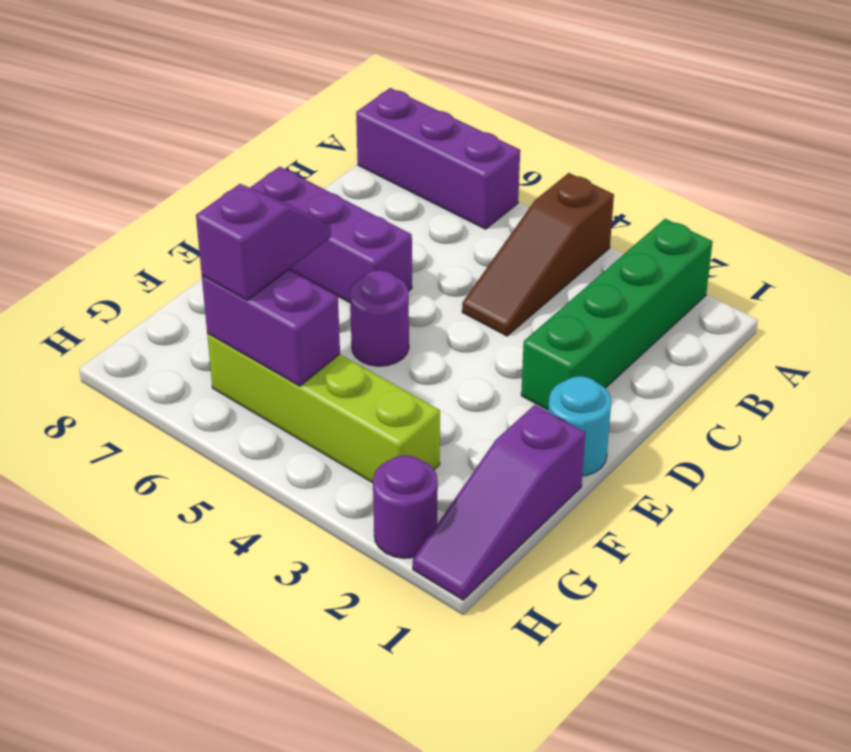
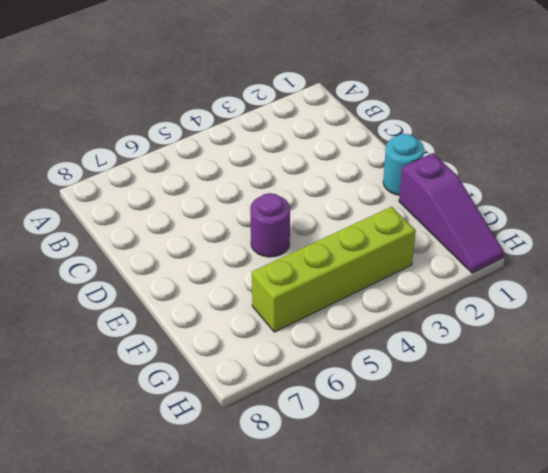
none -> green 1x4 brick [521,219,713,410]
none -> brown 1x3 slope [462,173,614,336]

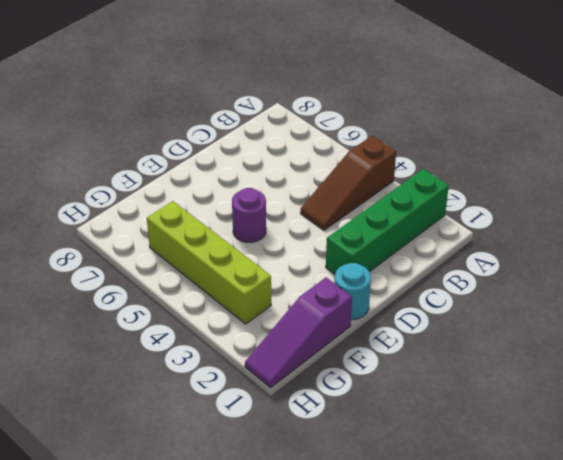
none -> purple 1x3 brick [356,88,520,229]
none -> purple 1x3 brick [250,167,412,303]

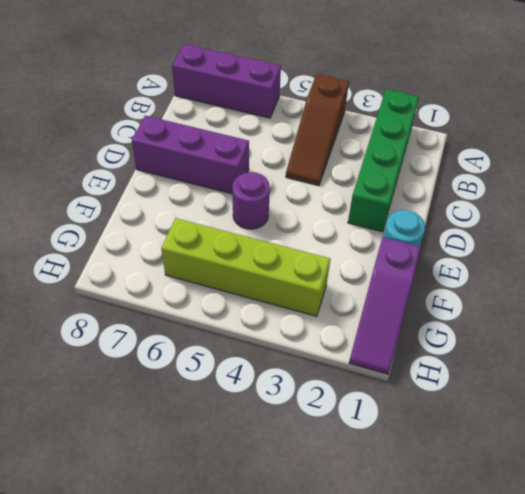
none -> purple 1x1 round brick [373,455,438,558]
none -> purple 1x2 brick [202,270,340,386]

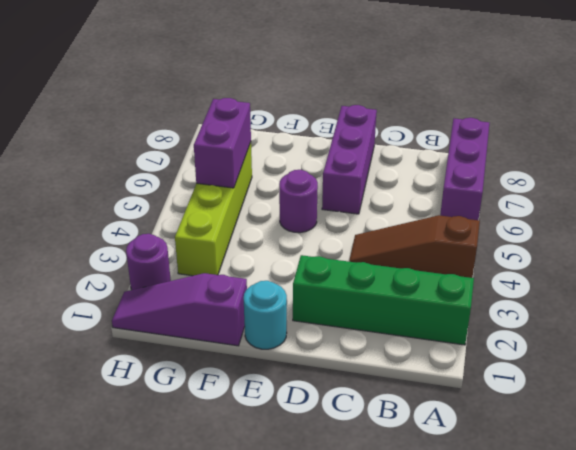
none -> purple 1x2 slope [196,184,331,300]

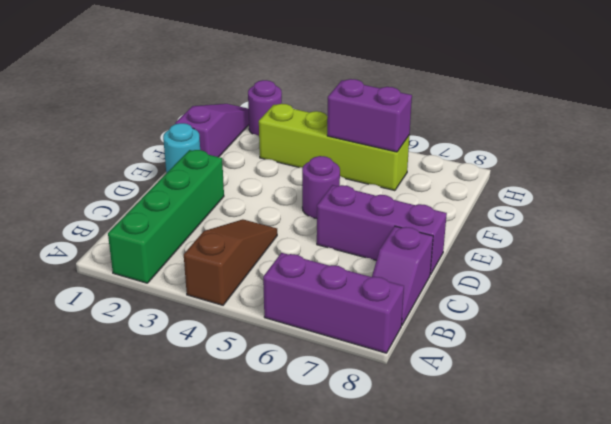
purple 1x2 slope [372,226,433,325] -> purple 1x2 slope moved to [196,184,331,300]

